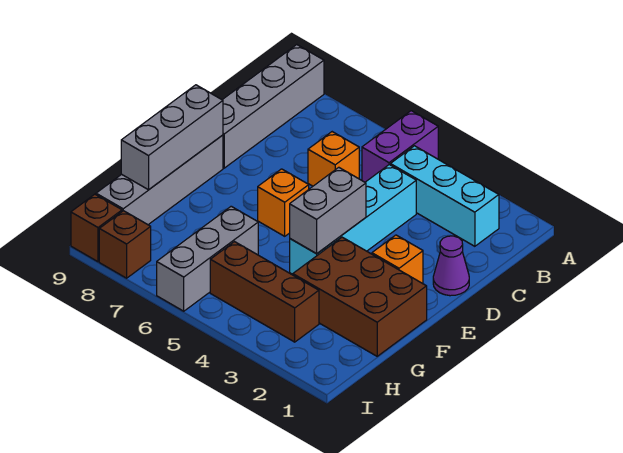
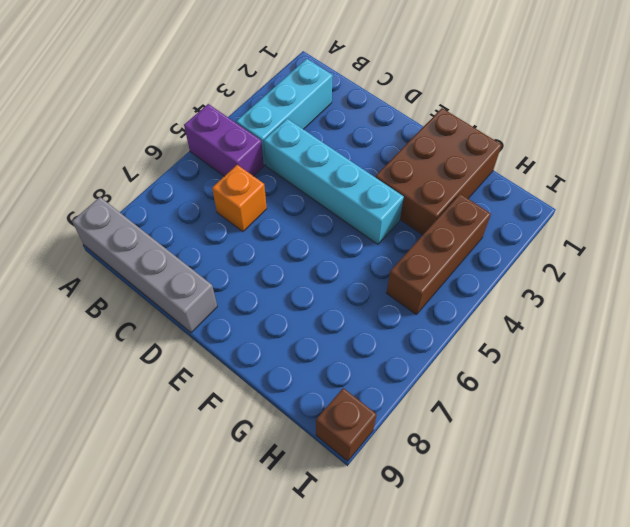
none -> purple 1x1 cone [433,236,469,296]
none -> orange 1x1 brick [372,235,423,284]
none -> orange 1x1 brick [258,169,309,236]

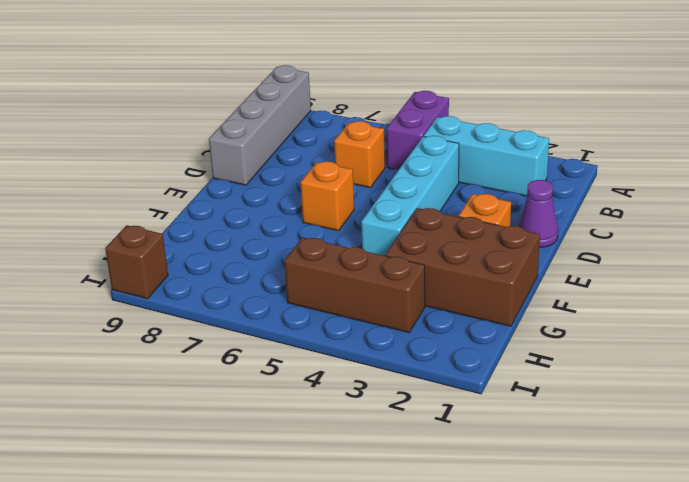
none -> grey 1x4 brick [96,135,223,225]
none -> grey 1x3 brick [157,206,258,311]
none -> brown 1x1 brick [99,211,151,278]

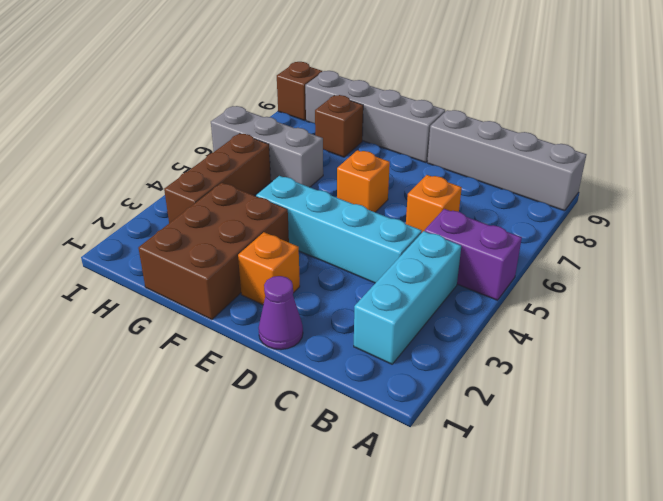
brown 1x1 brick [315,95,363,157] -> brown 1x1 brick moved to [99,211,151,278]
none -> grey 1x2 brick [290,167,366,254]
none -> grey 1x3 brick [121,85,223,190]

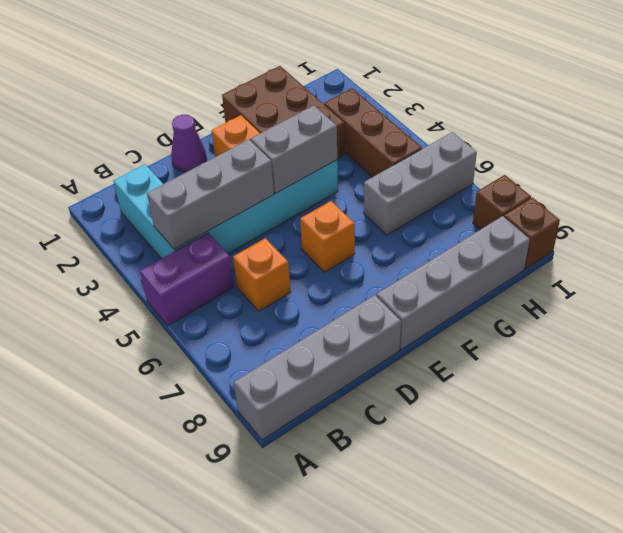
grey 1x3 brick [147,140,274,249] -> grey 1x3 brick moved to [121,85,223,190]

